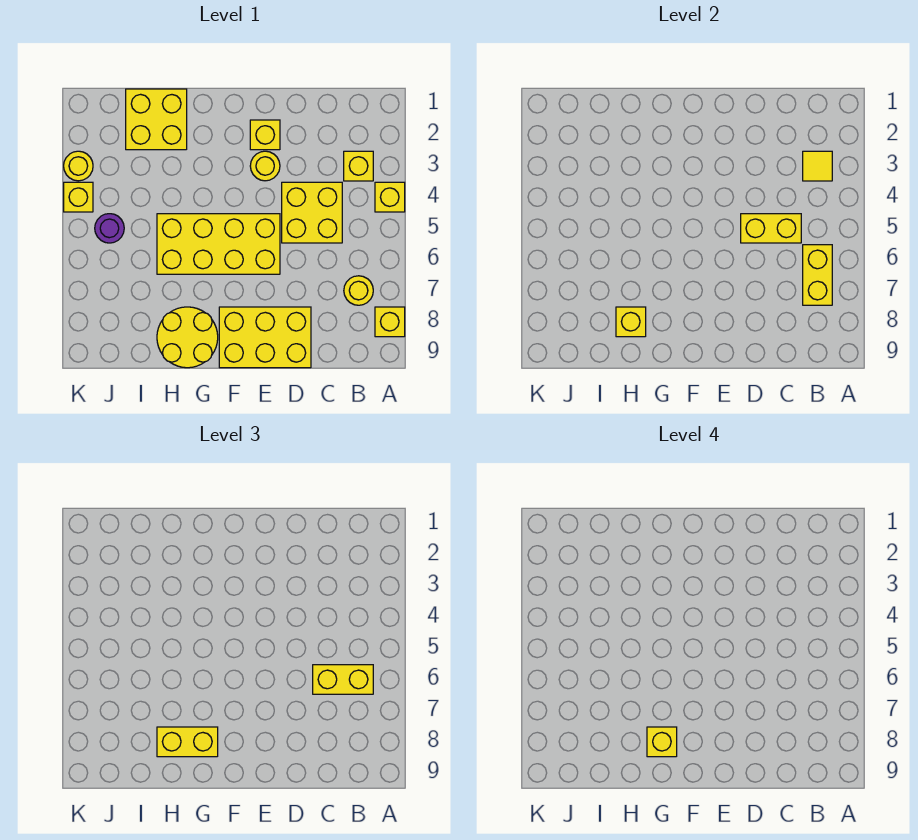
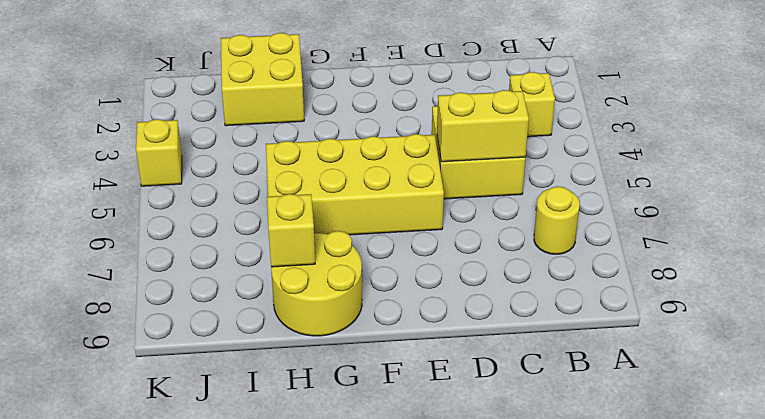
none -> yellow 1x1 brick [375,182,405,212]
none -> yellow 1x1 brick [375,307,405,337]
none -> yellow 2x3 brick [219,307,311,368]

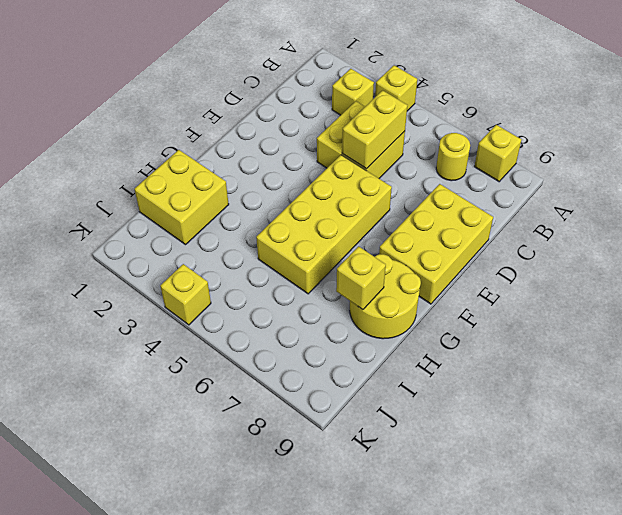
none -> yellow 1x1 brick [250,120,280,150]
none -> yellow 1x1 round brick [250,151,280,181]
none -> purple 1x1 round brick [95,214,124,243]

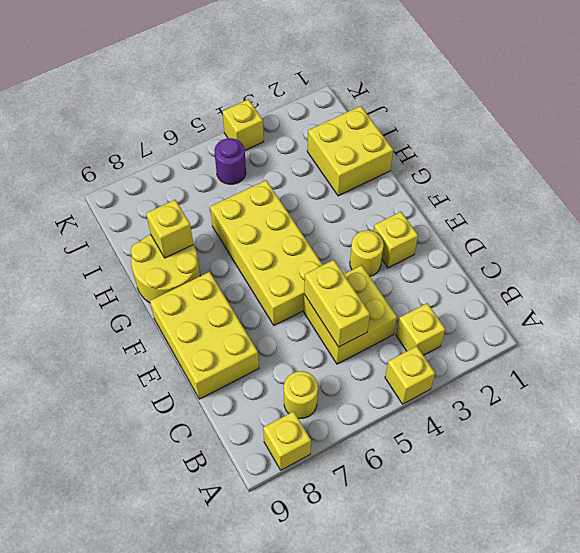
none -> yellow 1x1 round brick [64,151,93,181]
none -> yellow 1x1 tile [803,151,832,181]
none -> yellow 1x2 brick [803,245,832,305]

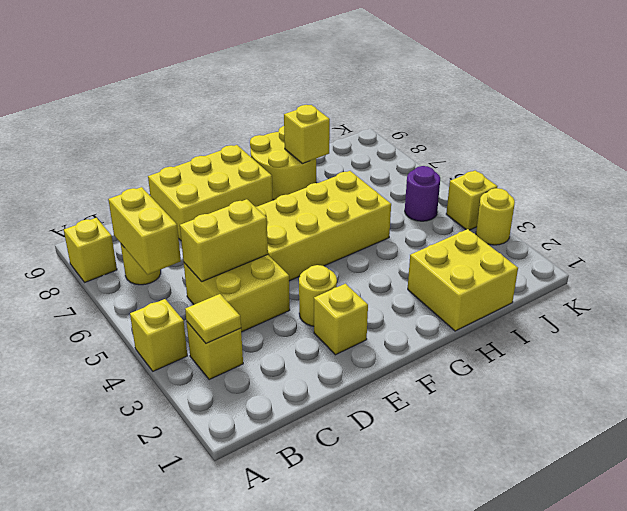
none -> yellow 1x2 brick [313,665,373,694]
none -> yellow 1x2 brick [157,727,218,757]
none -> yellow 1x1 brick [647,727,677,757]

